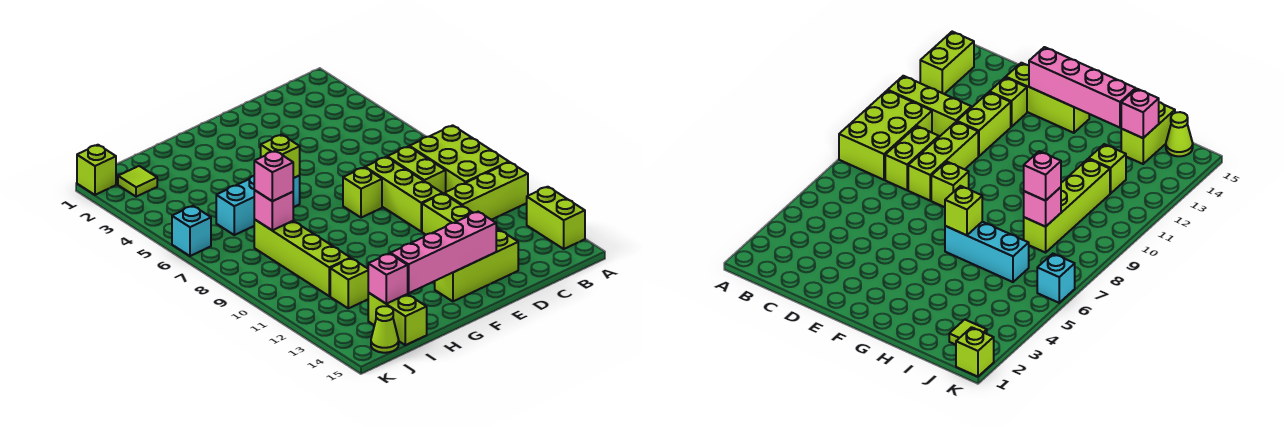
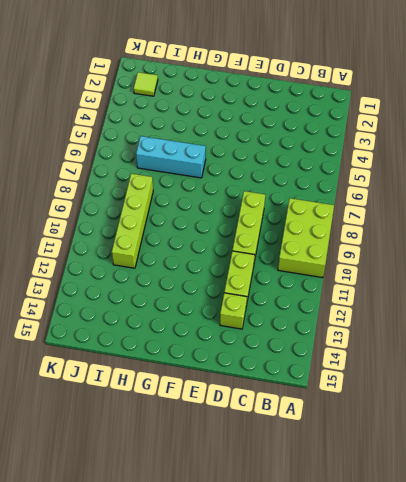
none -> lime 1x3 brick [444,162,528,220]
none -> lime 1x2 brick [527,187,585,249]
none -> lime 1x2 brick [387,146,446,194]

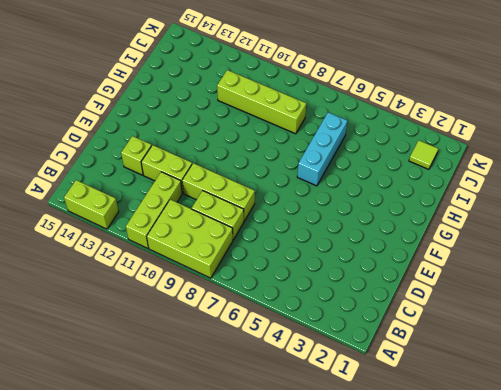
none -> lime 1x3 brick [435,230,518,301]
none -> lime 1x1 brick [343,168,382,218]
none -> lime 1x1 brick [330,258,368,308]

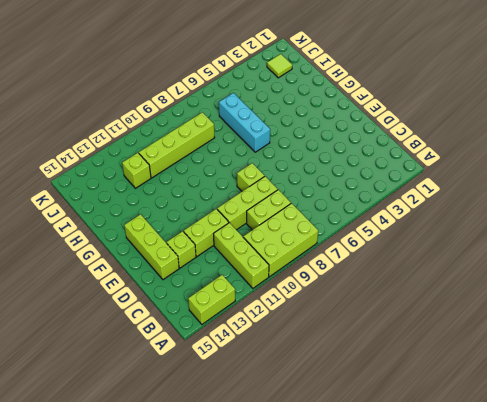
none -> lime 1x2 brick [368,293,427,345]
none -> lime 1x1 cone [371,306,399,353]
none -> lime 1x1 brick [77,145,116,195]

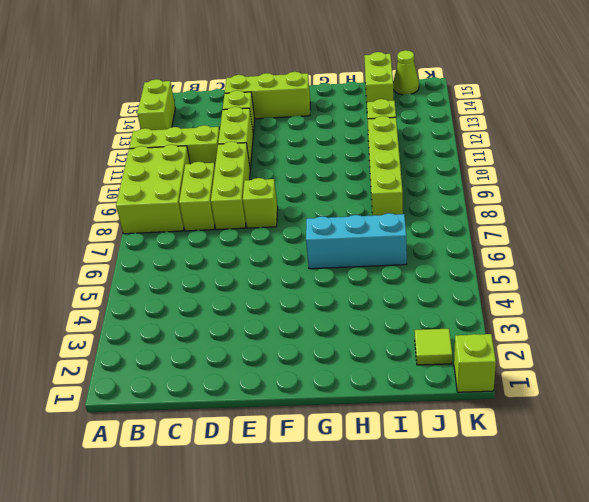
none -> cyan 1x1 brick [172,206,211,256]
none -> pink 1x4 brick [390,212,496,293]
none -> lime 1x1 brick [261,135,300,178]

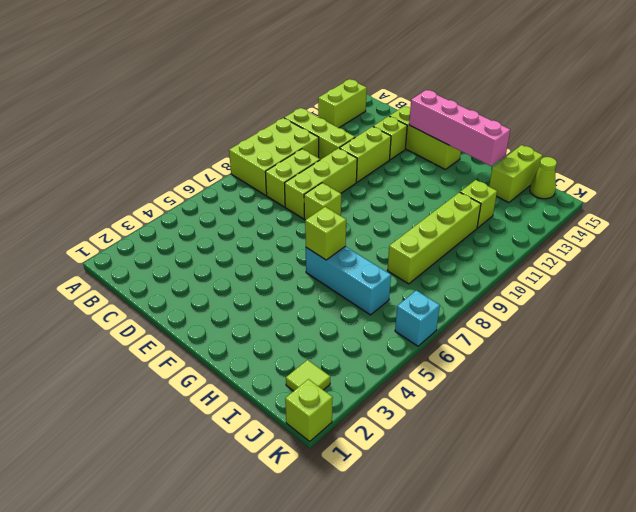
none -> pink 1x1 brick [254,190,293,230]
none -> pink 1x1 brick [368,253,408,304]
none -> pink 1x1 brick [254,151,293,201]

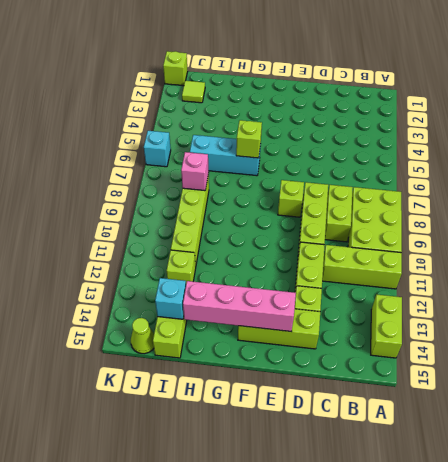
cyan 1x1 brick [155,278,186,319] -> pink 1x1 brick [368,253,408,304]
none -> pink 1x1 brick [254,151,293,201]

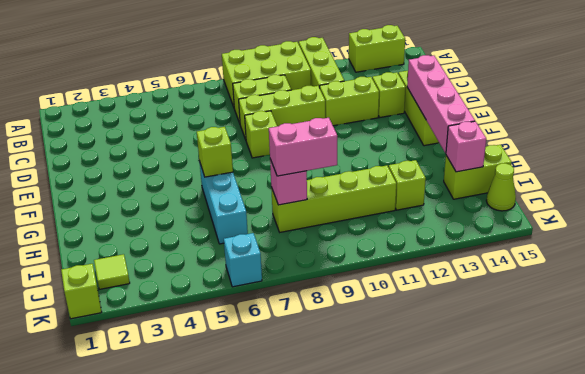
pink 1x2 brick [269,118,337,176] -> pink 1x1 brick [254,151,293,201]

